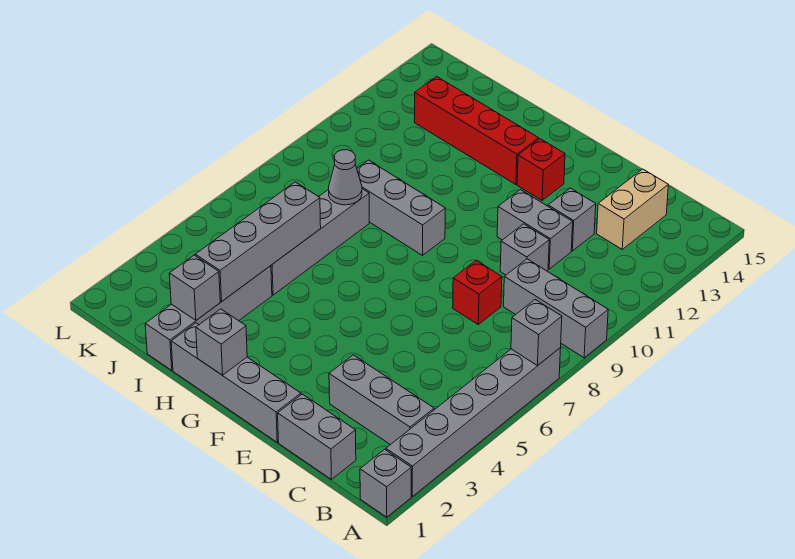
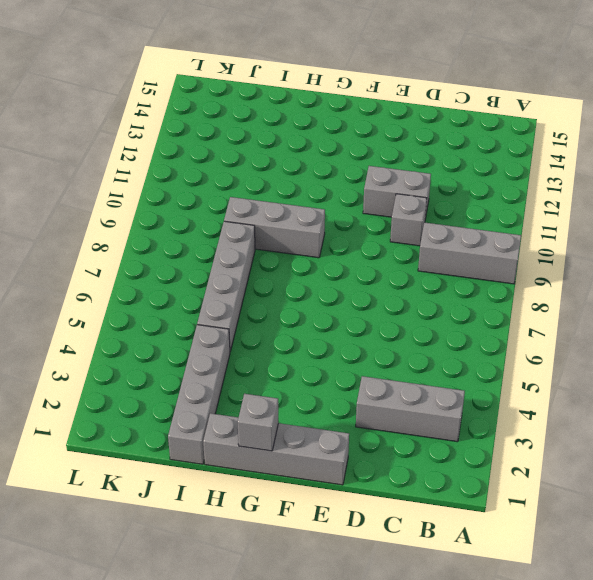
none -> grey 1x1 brick [360,449,411,517]
none -> grey 1x6 brick [386,348,561,496]
none -> grey 1x2 brick [278,394,356,479]

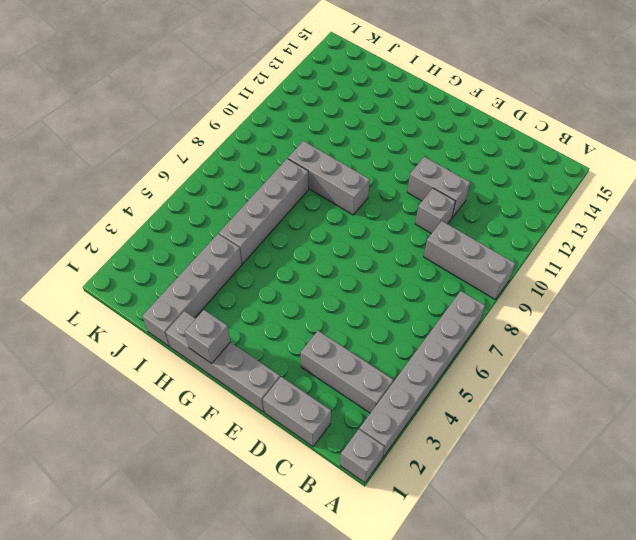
none -> tan 1x2 brick [597,169,668,249]
none -> red 1x1 brick [453,260,502,324]
none -> grey 1x1 brick [548,188,596,251]

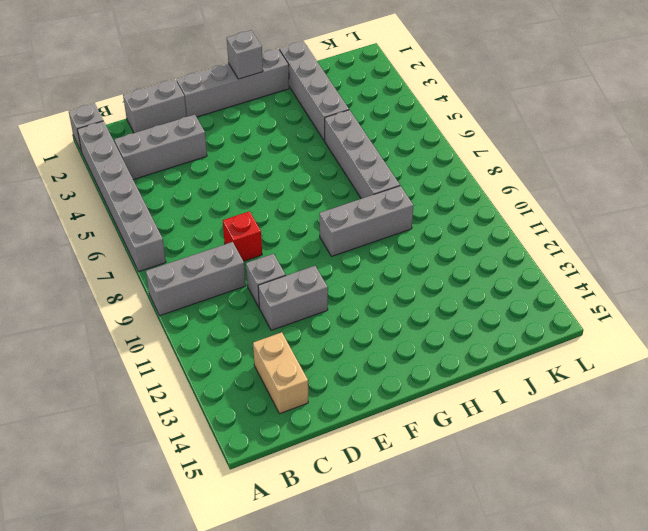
none -> grey 1x1 brick [548,188,596,251]
none -> red 1x1 brick [517,139,565,200]
none -> red 1x4 brick [414,77,539,184]

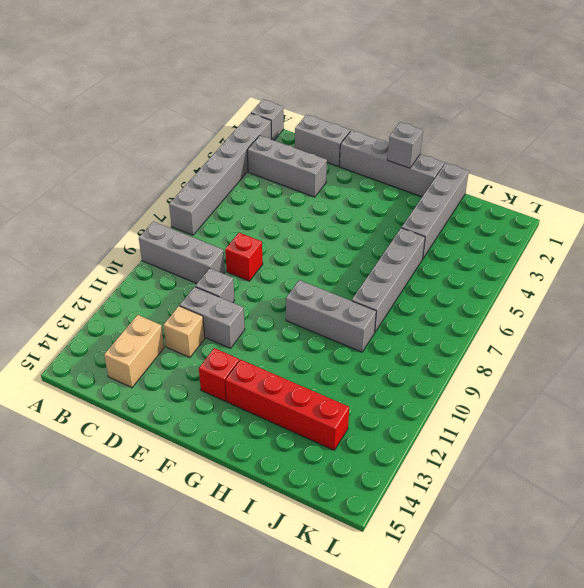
tan 1x1 brick [164,306,205,358] -> grey 1x1 brick [548,188,596,251]
none -> grey 1x1 brick [511,300,562,366]
none -> grey 1x1 brick [169,255,220,320]
none -> grey 1x4 brick [195,182,321,302]

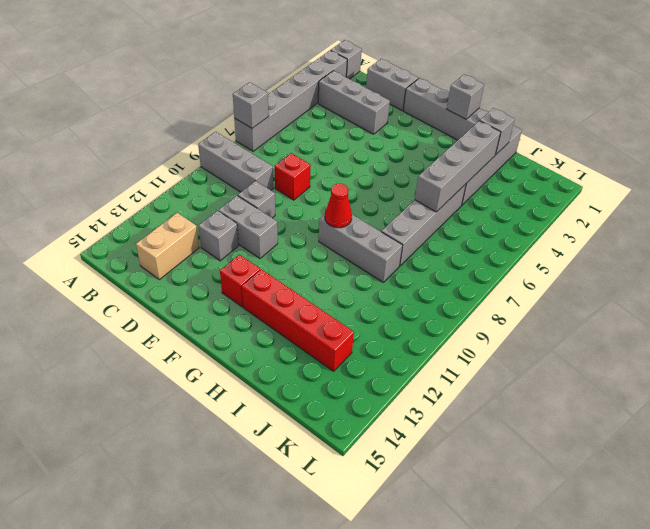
red 1x1 cone [325,184,352,228] -> none
none -> grey 1x1 cone [329,150,362,205]

